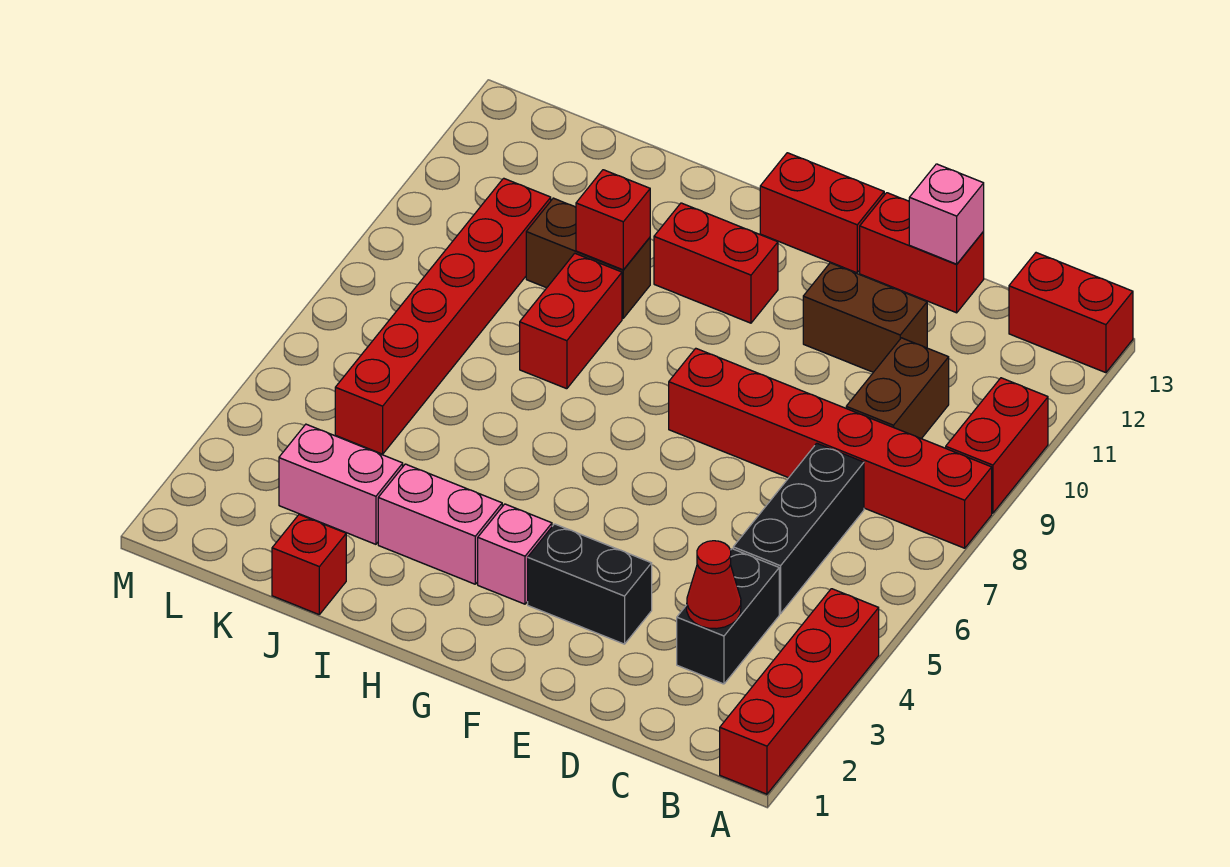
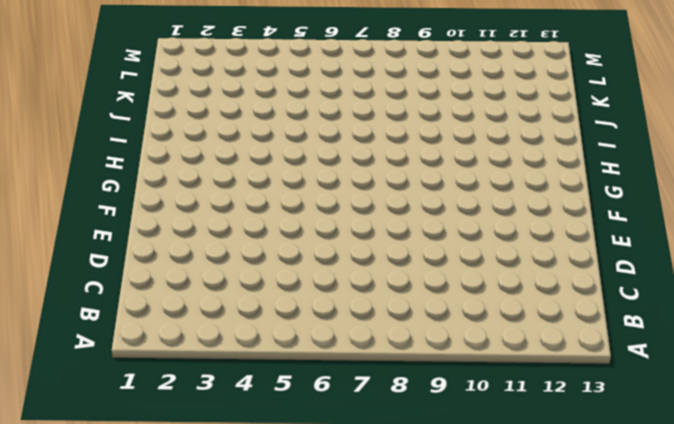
none -> red 1x4 brick [720,589,879,794]
none -> red 1x6 brick [669,348,992,548]
none -> red 1x2 brick [946,378,1048,513]

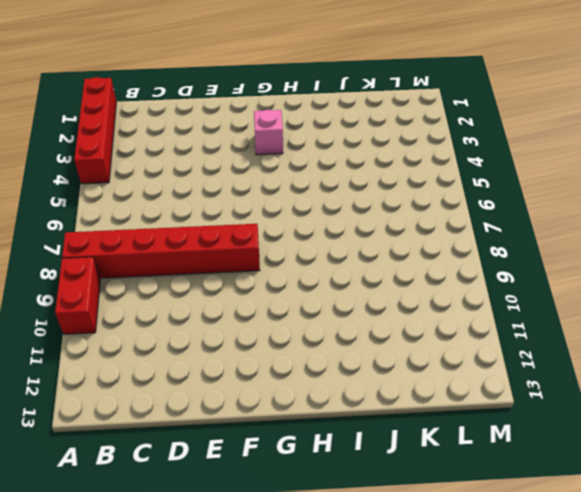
none -> red 1x2 brick [1009,253,1133,373]
none -> black 1x2 brick [677,549,779,684]
none -> black 1x3 brick [733,443,864,614]

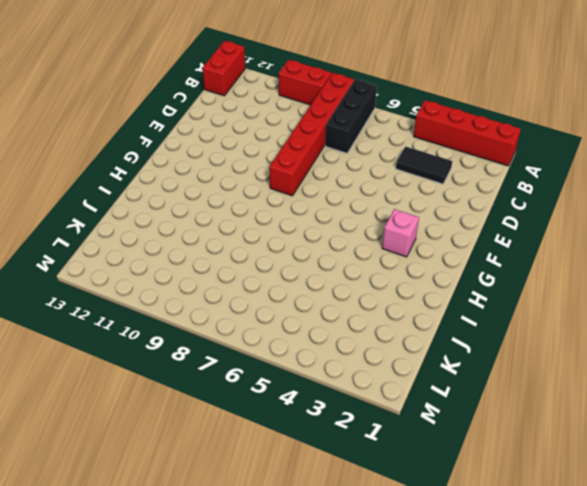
black 1x3 brick [325,80,377,153] -> black 1x3 brick turned to [733,443,864,614]
black 1x2 tile [396,146,452,184] -> black 1x2 brick [677,549,779,684]
none -> brown 1x2 brick [846,338,949,439]
none -> brown 1x2 brick [803,263,927,372]
none -> red 1x2 brick [860,193,984,313]

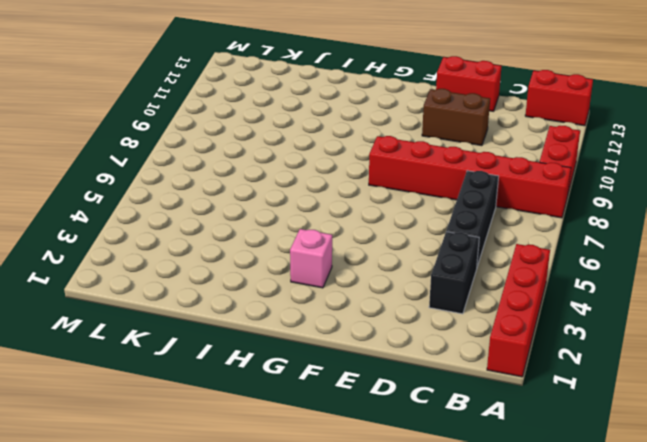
none -> brown 1x2 brick [846,338,949,439]
none -> black 1x2 brick [528,524,652,644]
none -> red 1x2 brick [760,153,884,273]

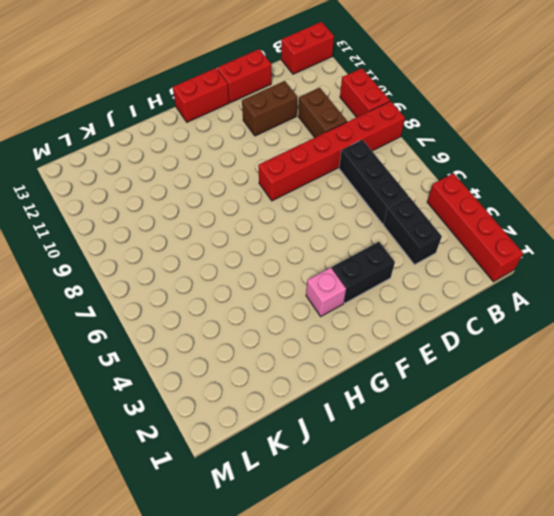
none -> red 1x2 brick [654,203,778,323]
none -> pink 1x2 brick [378,464,502,584]
none -> red 1x2 brick [520,253,622,389]

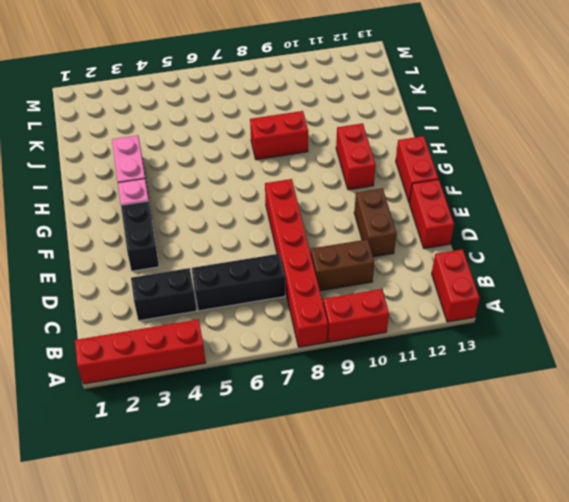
none -> brown 1x2 brick [526,198,650,318]
none -> red 1x1 brick [272,515,346,614]
none -> pink 1x2 brick [279,424,403,544]

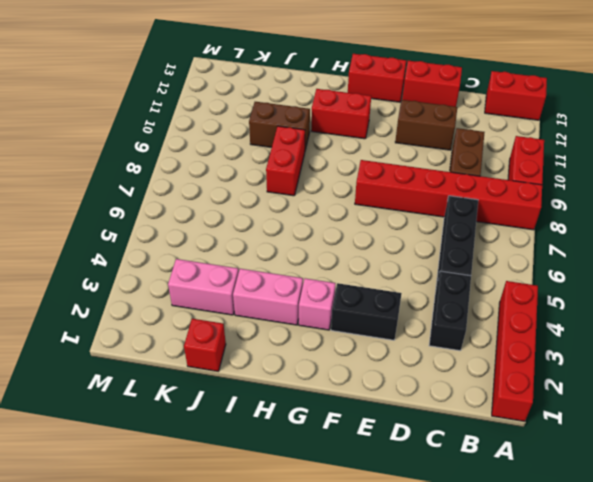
none -> red 1x6 brick [335,178,551,454]
none -> red 1x1 cone [687,541,741,629]
none -> pink 1x1 brick [909,164,984,264]

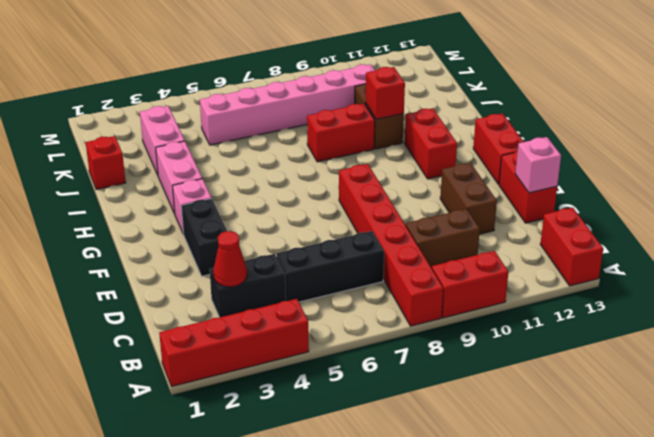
pink 1x6 brick [200,64,375,145] -> red 1x6 brick [335,178,551,454]

